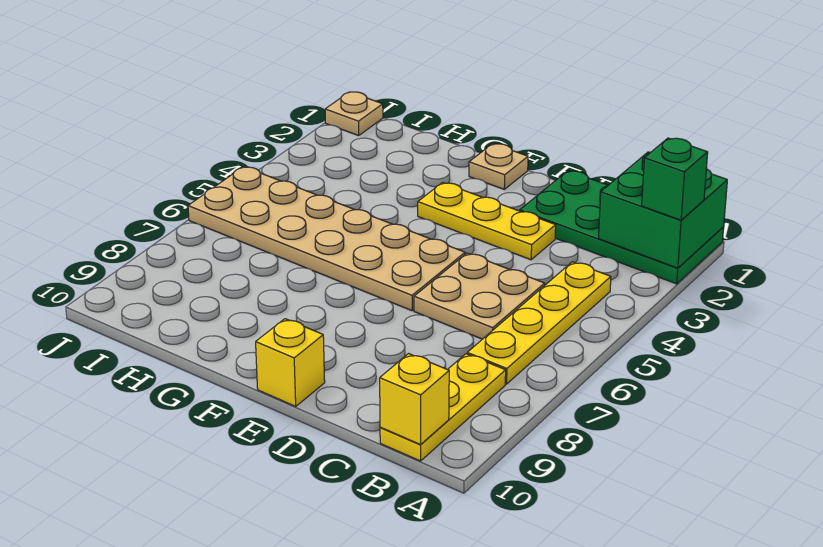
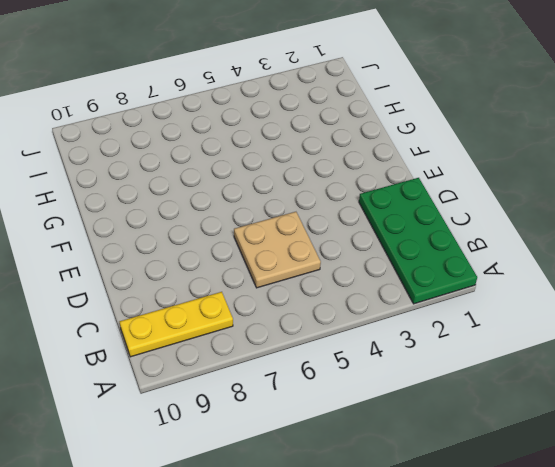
none -> yellow 1x4 plate [467,262,611,384]
none -> yellow 1x3 plate [418,183,556,260]
none -> tan 2x6 plate [188,167,465,311]

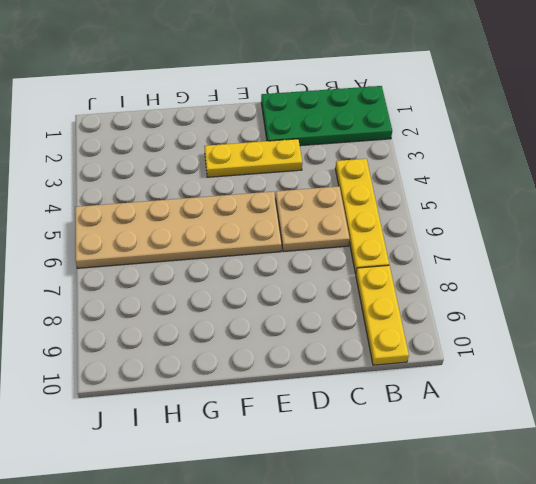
none -> yellow 1x1 brick [256,319,325,406]
none -> tan 1x1 plate [469,144,528,189]
none -> tan 1x1 plate [325,92,383,136]

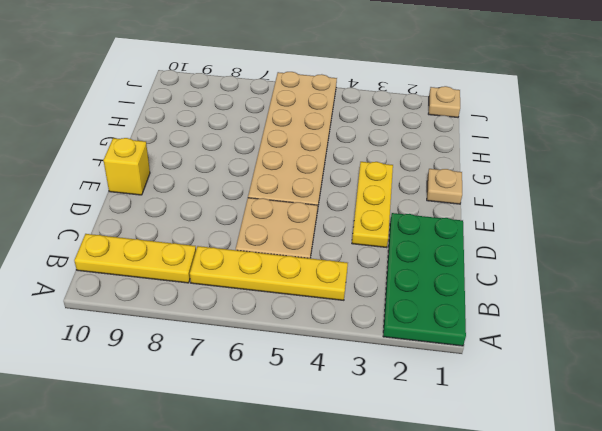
none -> green 2x2 brick [599,152,727,268]
none -> yellow 1x1 brick [380,354,449,445]
none -> green 1x1 brick [642,138,708,220]

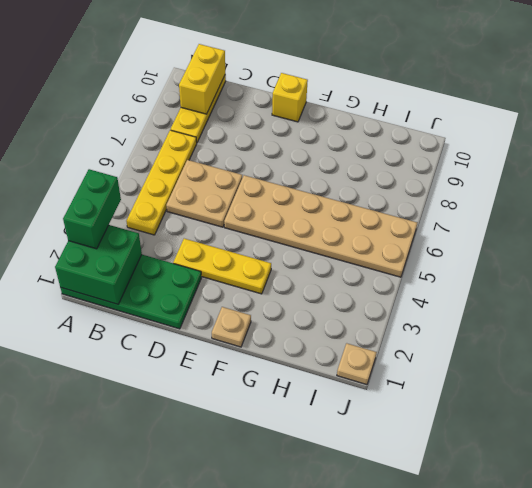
green 1x2 brick [63,169,121,249] -> green 1x1 brick [642,138,708,220]
yellow 1x2 brick [179,44,225,114] -> yellow 1x1 brick [380,354,449,445]

